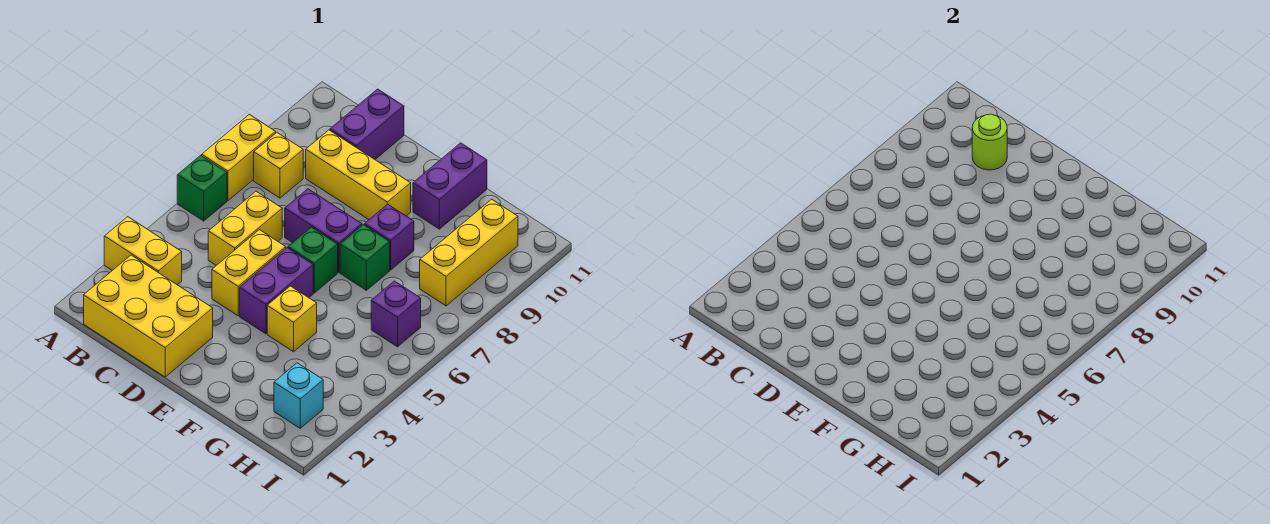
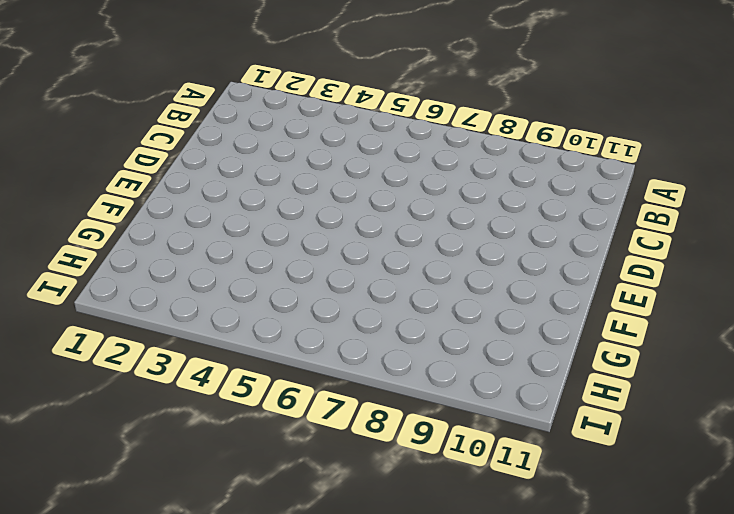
none -> yellow 1x2 brick [104,217,182,285]
none -> green 1x1 brick [177,155,227,221]
none -> yellow 1x2 brick [202,115,276,201]

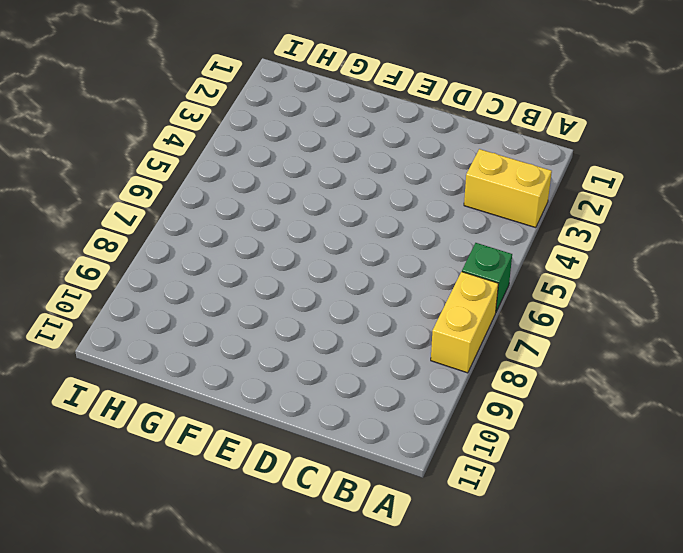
none -> yellow 2x3 brick [84,255,213,377]
none -> yellow 1x1 brick [254,133,303,198]
none -> yellow 1x2 brick [208,191,282,265]

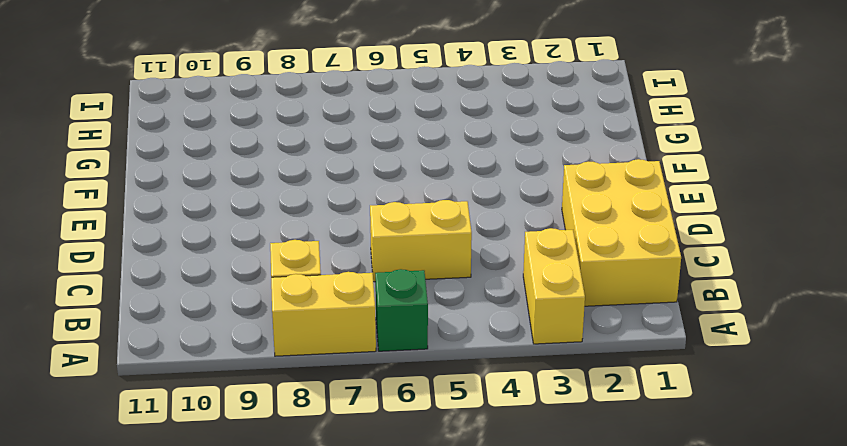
none -> yellow 1x3 brick [306,130,411,219]
none -> purple 1x2 brick [330,89,404,159]
none -> yellow 1x2 brick [212,230,286,316]

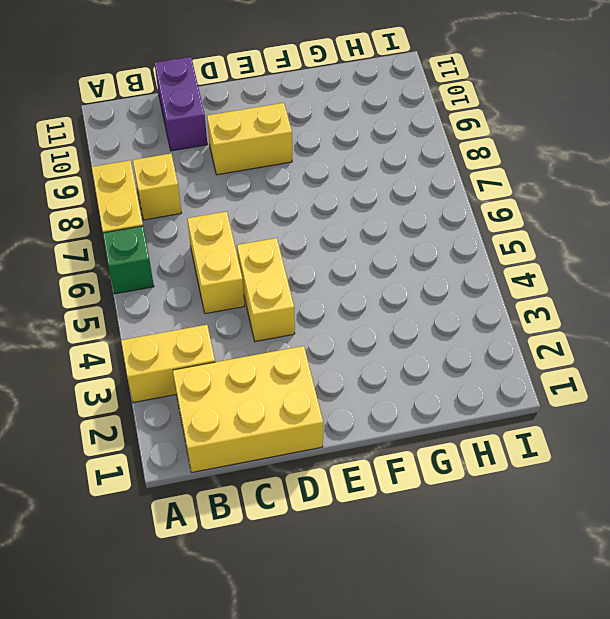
yellow 1x2 brick [207,103,292,175] -> yellow 1x3 brick [306,130,411,219]
none -> purple 1x2 brick [285,189,362,272]
none -> purple 1x2 brick [240,248,313,334]
none -> green 1x1 brick [288,227,338,293]

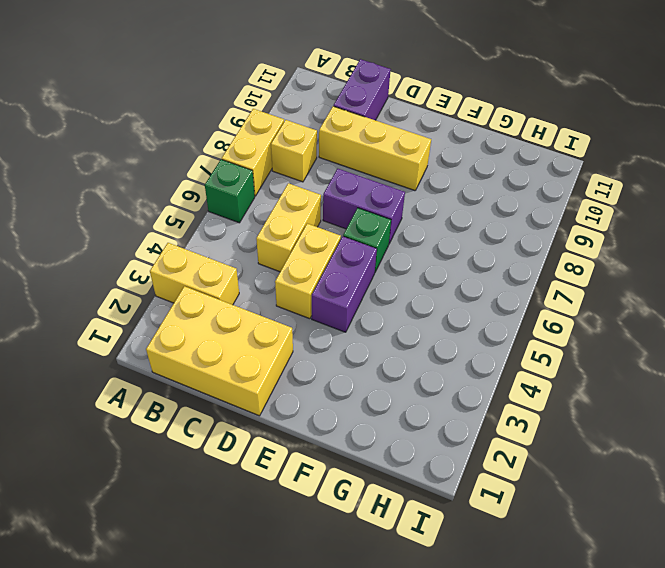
none -> yellow 1x1 brick [267,286,317,352]
none -> green 1x1 brick [340,225,390,290]
none -> purple 1x1 brick [364,204,414,270]

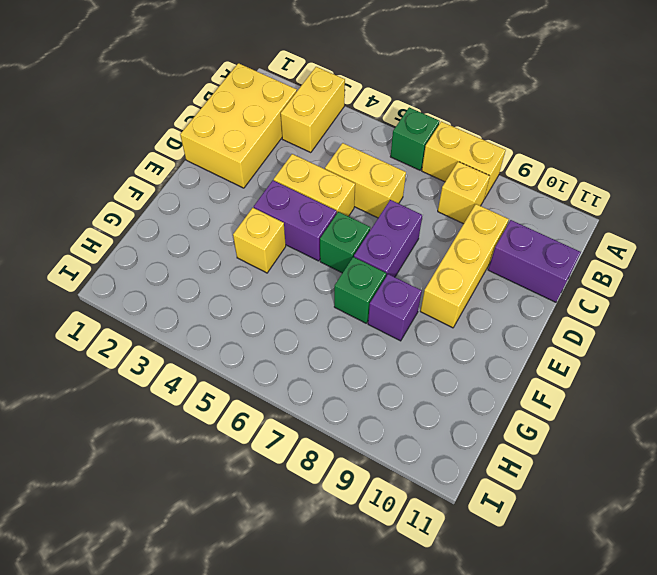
none -> purple 1x2 brick [413,143,487,229]
none -> cyan 1x1 brick [274,363,323,428]
none -> purple 1x1 brick [371,281,421,347]

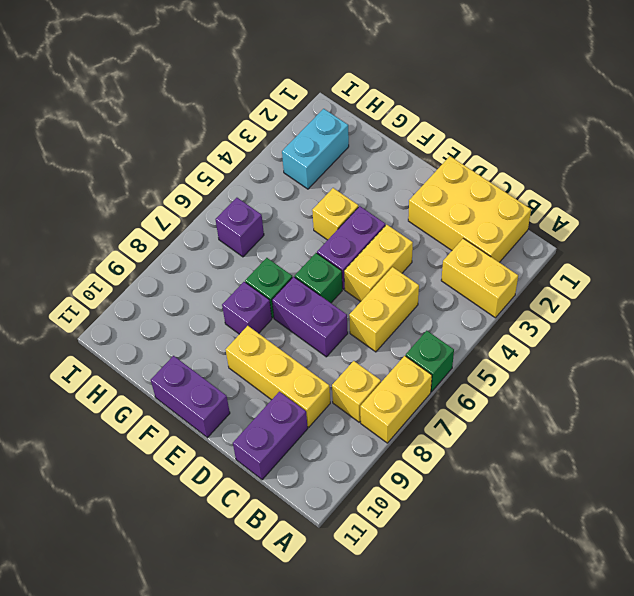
purple 1x2 brick [151,356,230,438] -> purple 1x2 brick turned to [413,143,487,229]
cyan 1x2 brick [282,109,349,189] -> cyan 1x1 brick [274,363,323,428]
none -> yellow 1x3 brick [420,199,518,306]
none -> lime 1x1 round brick [972,114,1007,170]

